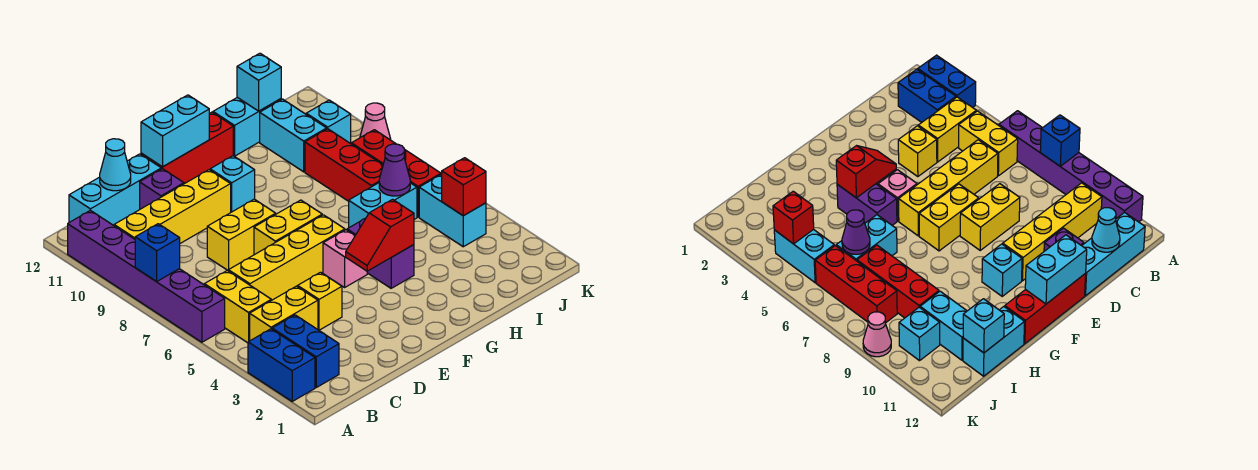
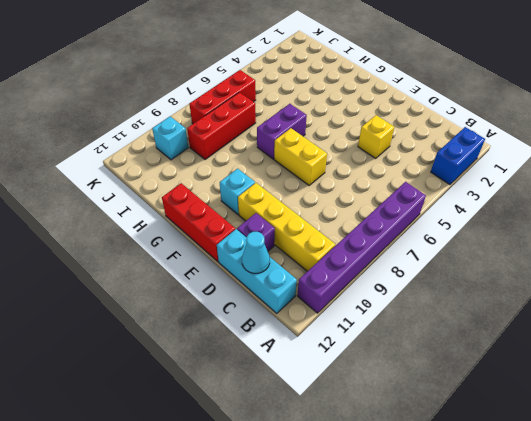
purple 1x2 brick [257,104,307,159] -> purple 1x2 brick moved to [347,218,414,288]
none -> blue 1x2 brick [272,315,339,387]
none -> yellow 1x2 brick [250,286,318,341]
none -> yellow 1x2 brick [204,270,271,343]
none -> yellow 1x4 brick [228,215,345,300]

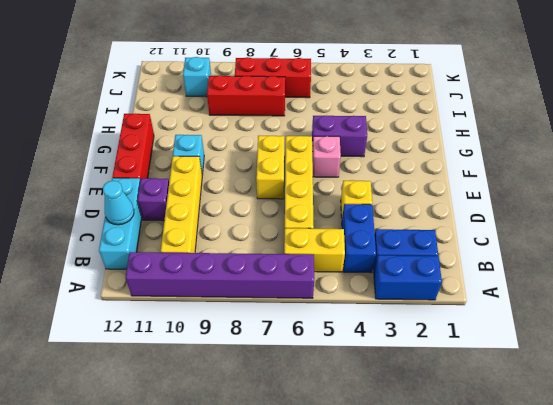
blue 1x2 brick [342,204,376,273] -> yellow 1x2 brick [250,286,318,341]
none -> yellow 1x2 brick [207,199,276,270]
none -> cyan 1x2 brick [349,183,417,228]
none -> cyan 1x2 brick [213,97,281,156]
none -> cyan 1x2 brick [260,99,327,172]

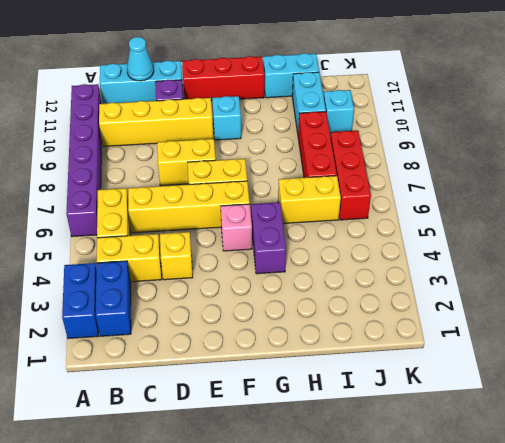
yellow 1x2 brick [278,176,341,224] -> cyan 1x2 brick [349,183,417,228]
none -> cyan 1x2 brick [419,174,486,247]
none -> pink 1x1 cone [360,103,391,140]
none -> blue 1x1 brick [135,224,180,282]
none -> cyan 1x2 brick [141,95,209,167]

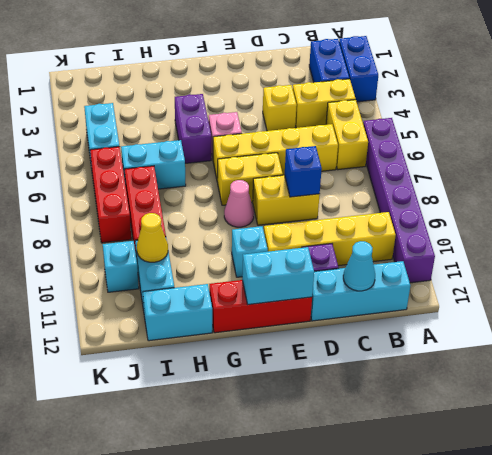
blue 1x1 brick [285,146,322,197] -> blue 1x1 brick moved to [135,224,180,282]
pink 1x1 cone [224,180,254,227] -> pink 1x1 cone moved to [360,103,391,140]
yellow 1x1 cone [137,213,168,262] -> none
none -> red 1x2 slope [346,199,414,271]
none -> purple 1x1 cone [379,144,410,196]
none -> cyan 1x1 brick [237,53,281,111]
none -> red 1x1 brick [442,158,486,216]

